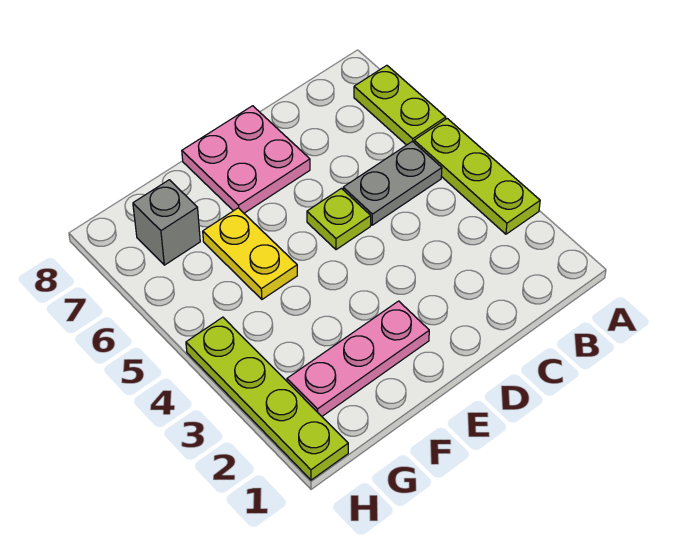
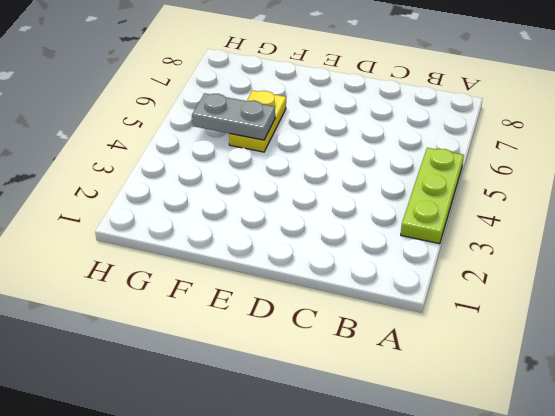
grey 1x2 plate [192,93,275,140] -> grey 1x2 plate moved to [343,141,442,225]
none -> lime 1x2 plate [354,65,446,145]
none -> lime 1x1 plate [307,188,371,250]

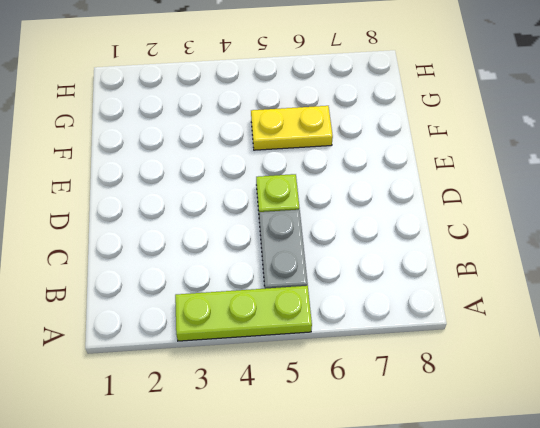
none -> lime 1x2 plate [354,65,446,145]
none -> pink 2x2 plate [182,106,310,213]

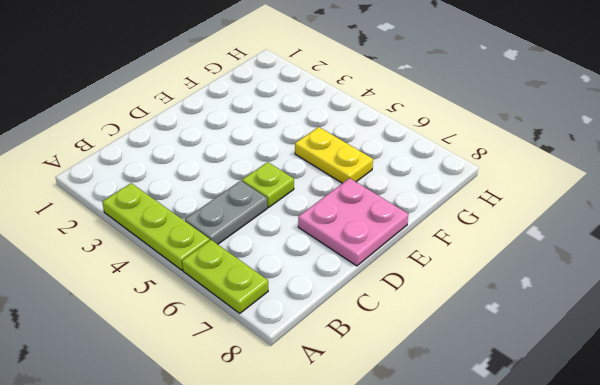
none -> pink 1x3 plate [287,301,429,416]
none -> grey 1x1 brick [133,180,200,265]

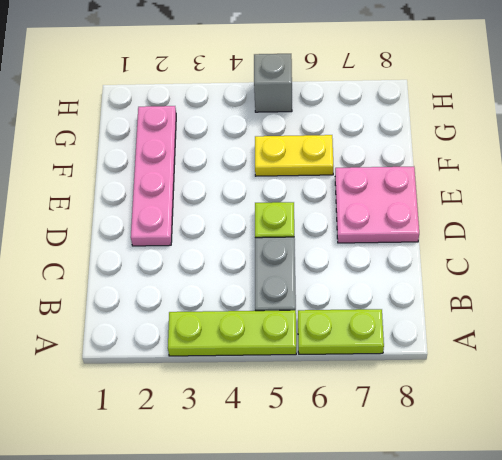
pink 1x4 plate [131,106,176,246] -> pink 1x3 plate [287,301,429,416]
grey 1x1 brick [254,54,292,112] -> grey 1x1 brick moved to [133,180,200,265]
none -> lime 1x4 plate [186,317,348,480]

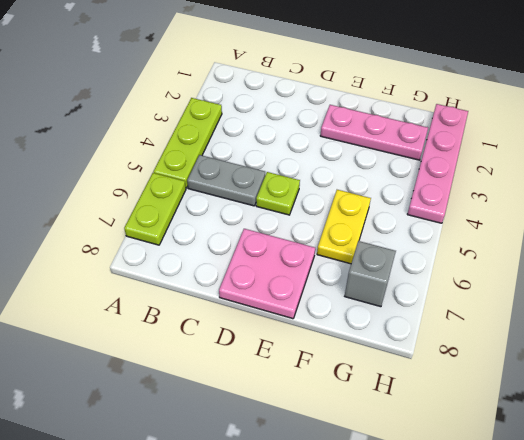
pink 1x4 plate [407,104,468,223] -> lime 1x4 plate [186,317,348,480]

